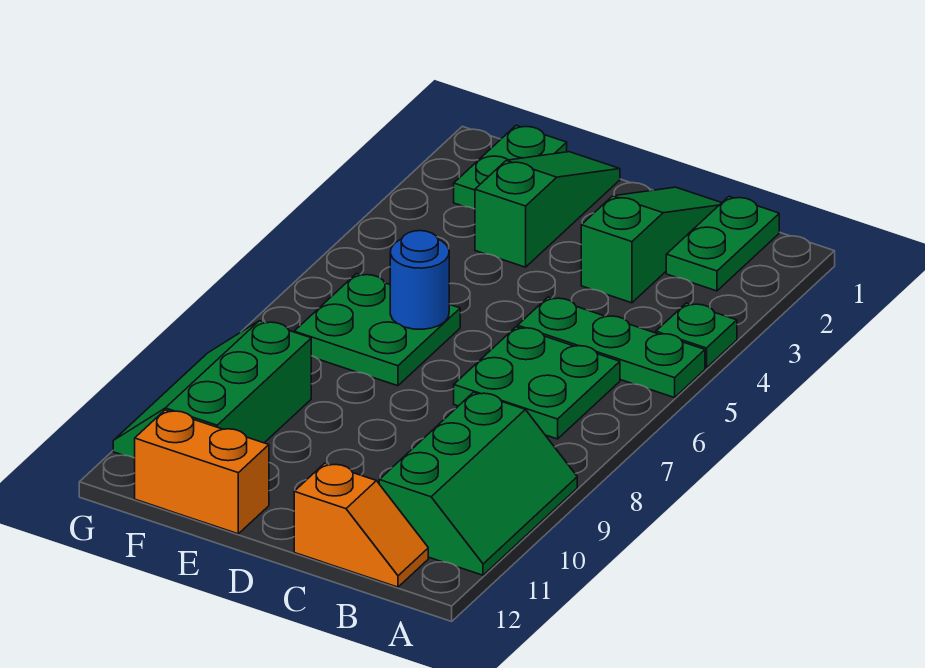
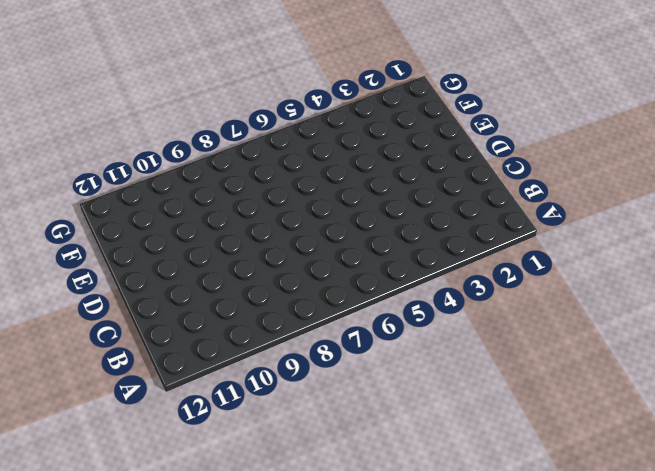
none -> green 1x1 plate [656,303,737,368]
none -> green 1x3 plate [518,297,705,398]
none -> green 2x3 slope [379,392,577,575]

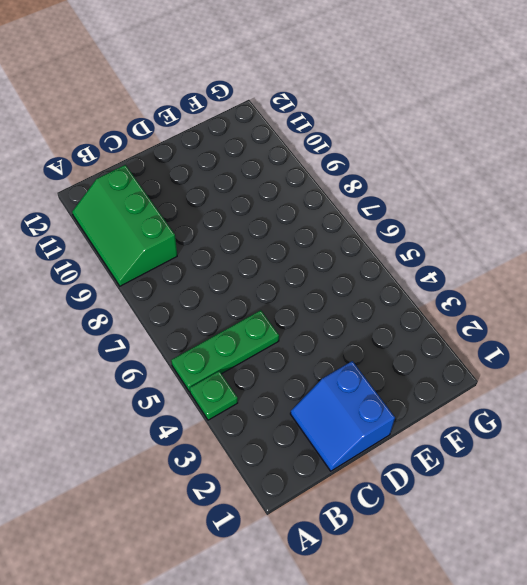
blue 2x2 slope [290,361,395,471] -> green 1x3 slope [581,187,721,303]
none -> green 1x2 plate [666,197,779,291]
none -> green 2x2 plate [454,327,620,439]
none -> orange 1x2 slope [294,463,428,587]

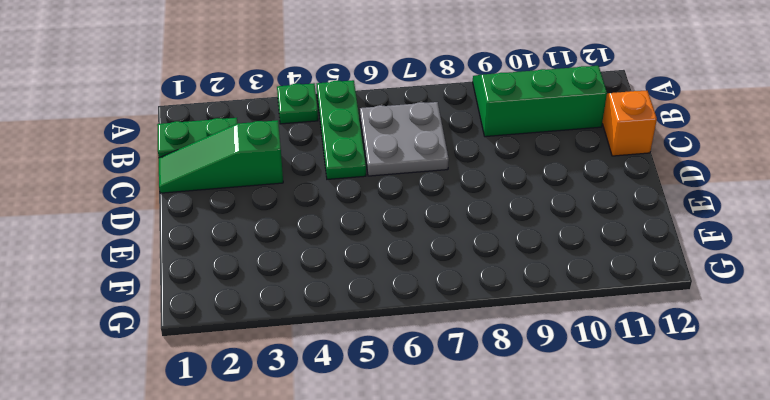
grey 2x2 plate [360,102,449,176] -> green 2x2 plate [454,327,620,439]
none -> green 1x3 slope [475,152,620,267]
none -> green 2x2 plate [294,274,460,386]
none -> orange 1x2 brick [135,410,269,534]

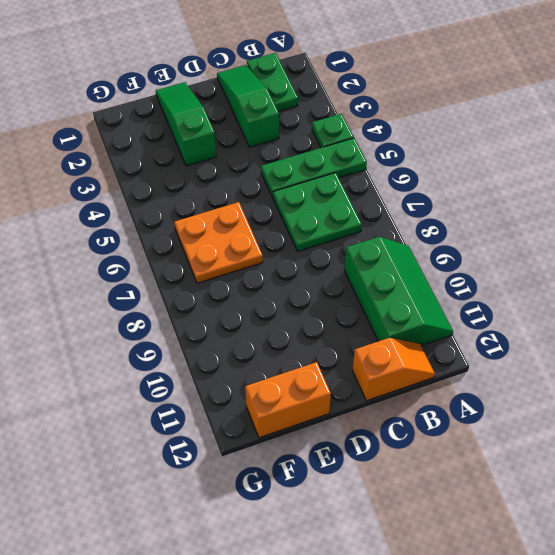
orange 2x2 plate [174,202,263,283] -> green 2x2 plate [294,274,460,386]
none -> green 1x2 plate [454,125,567,209]
none -> green 2x3 slope [113,321,311,458]
none -> blue 1x1 round brick [390,231,449,329]

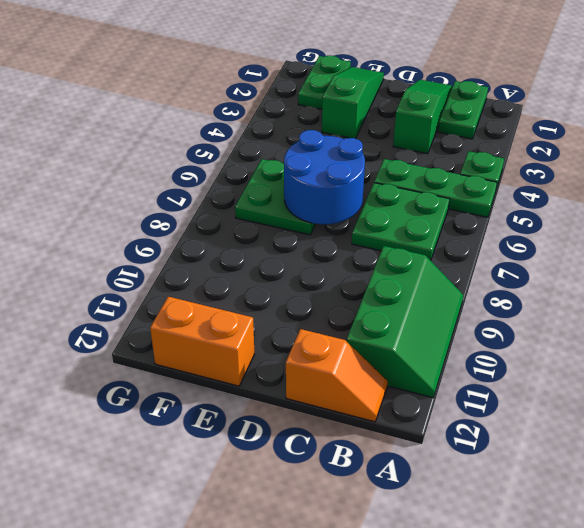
blue 2x2 round brick [284,130,365,224] -> blue 1x1 round brick [390,231,449,329]
none -> green 2x3 slope [113,321,311,458]

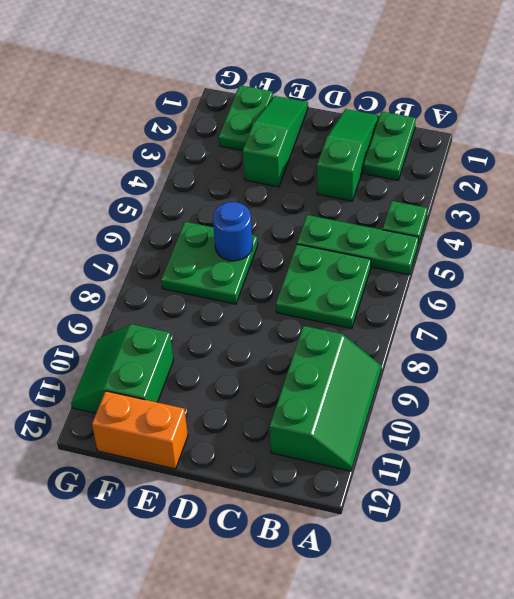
green 2x2 slope [71,324,173,413] -> green 2x3 slope [113,321,311,458]
none -> orange 1x2 slope [294,463,428,587]

